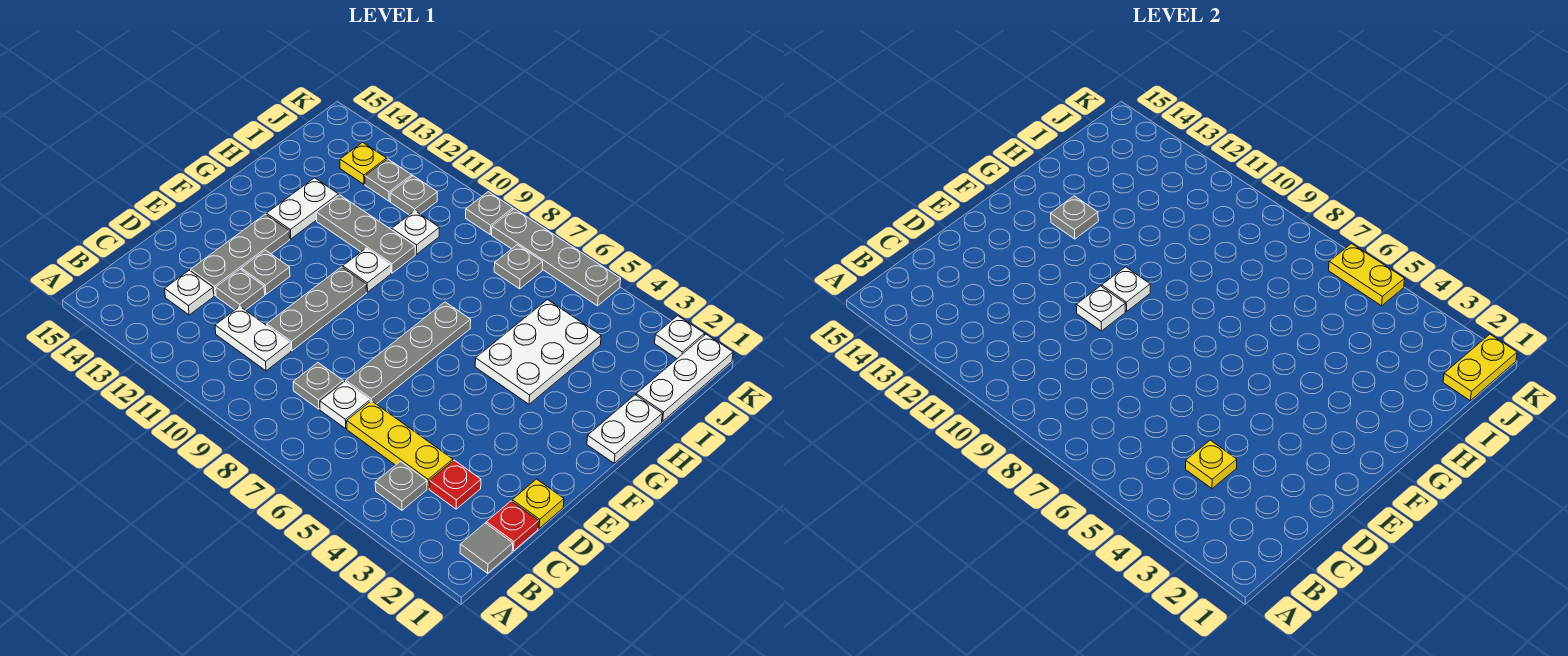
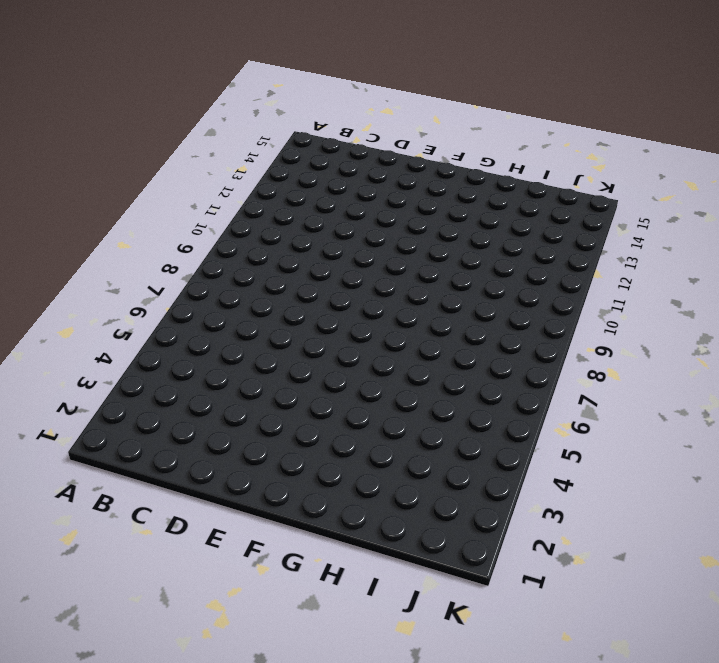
none -> grey 1x1 tile [460,523,513,573]
none -> grey 1x1 plate [375,461,427,510]
none -> red 1x1 plate [486,501,539,551]
none -> red 1x1 plate [429,460,481,509]

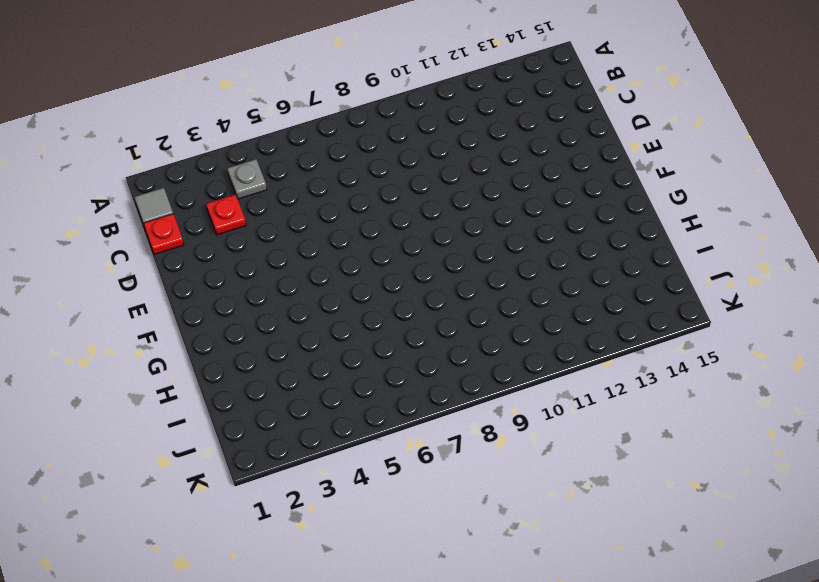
none -> yellow 1x3 plate [347,401,453,489]
none -> white 1x1 plate [320,382,370,429]
none -> grey 1x1 plate [293,363,343,409]
none -> white 1x2 plate [215,307,291,371]

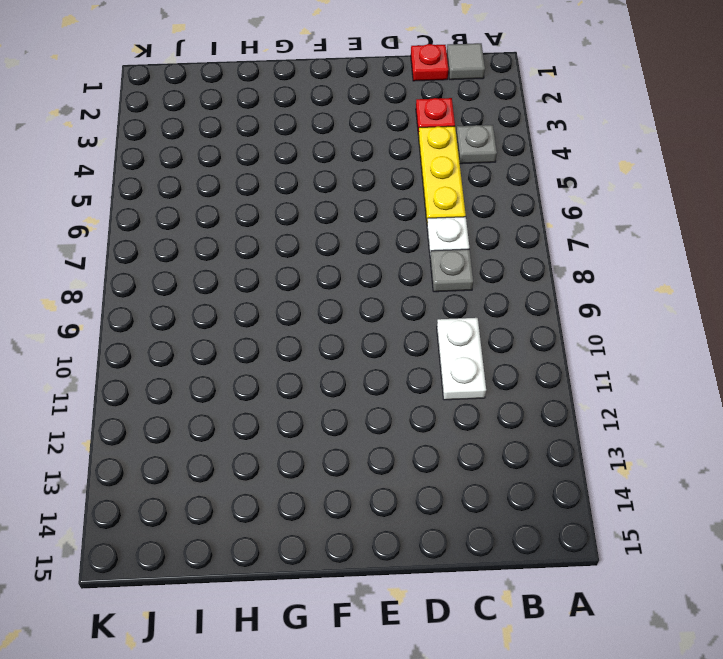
none -> white 1x1 plate [165,270,214,315]
none -> yellow 1x1 plate [512,479,564,528]
none -> grey 1x4 plate [346,302,471,404]
none -> grey 1x3 plate [267,267,366,351]

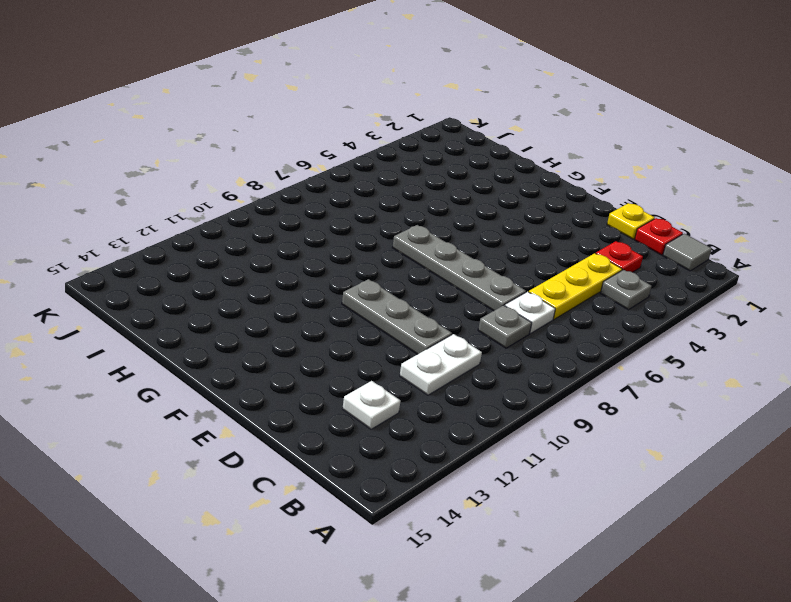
none -> grey 1x1 plate [216,269,265,310]
none -> grey 1x3 plate [191,214,290,296]
none -> grey 1x1 plate [241,250,290,294]
none -> white 1x2 plate [587,395,662,463]

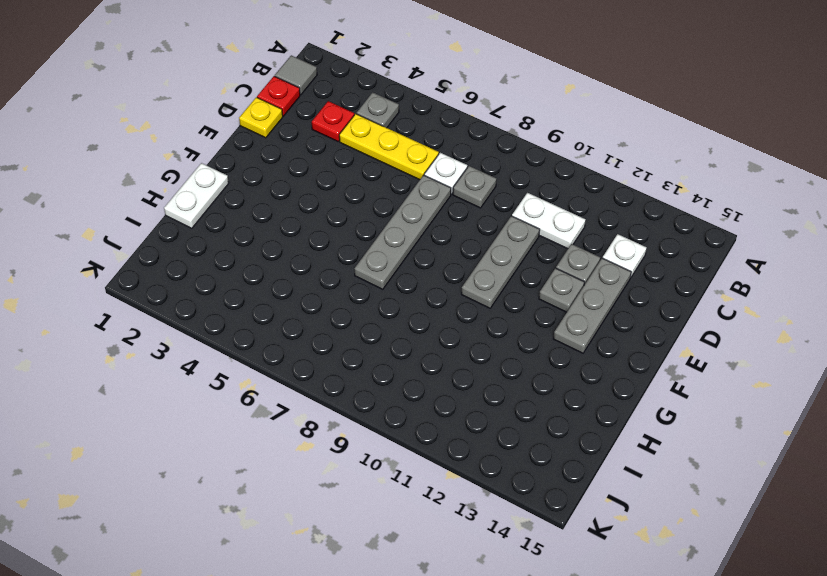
none -> white 2x3 plate [475,300,601,404]
none -> white 1x1 plate [343,248,391,292]
none -> white 1x2 plate [267,178,339,239]
none -> grey 1x3 plate [316,195,415,273]

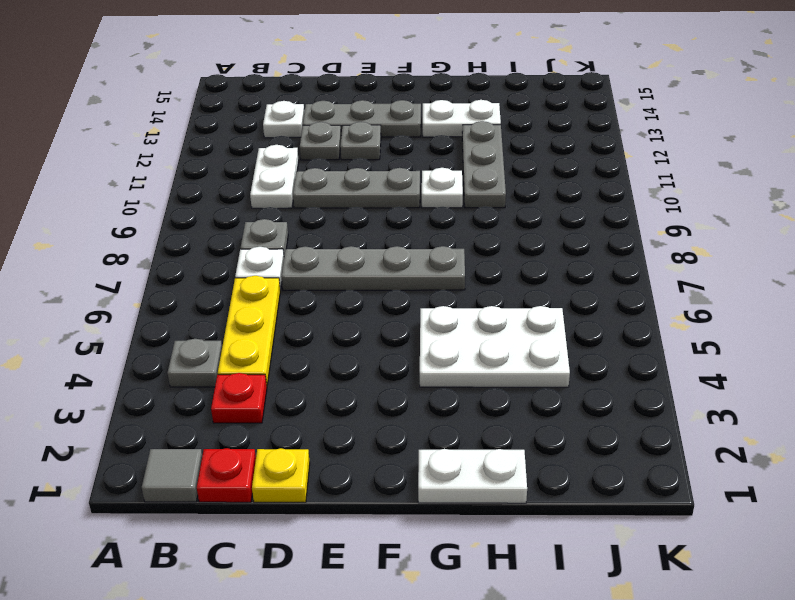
none -> white 1x3 plate [636,334,733,421]
none -> white 1x1 plate [392,211,439,254]
none -> grey 1x1 plate [494,245,543,289]
none -> grey 1x1 plate [390,176,437,215]

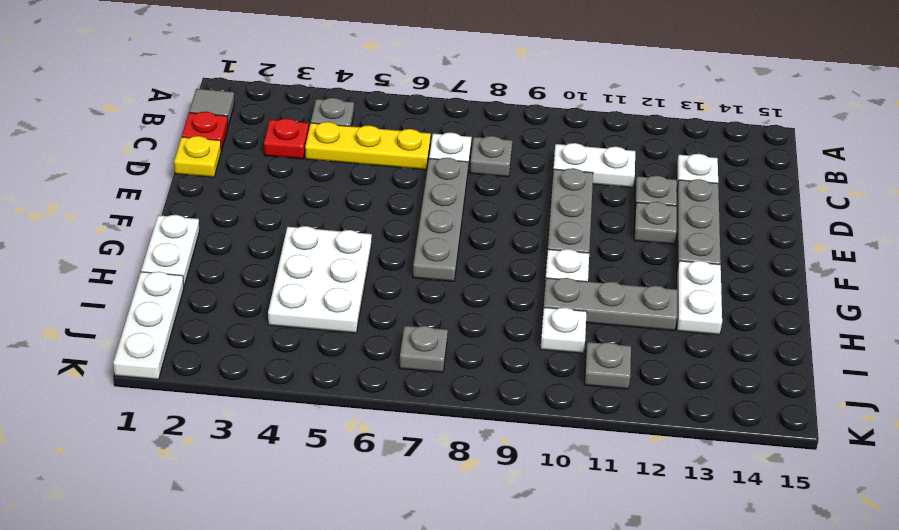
none -> grey 1x1 plate [365,159,412,201]
none -> yellow 1x1 plate [340,142,387,184]
none -> white 1x1 plate [655,316,705,358]
none -> grey 1x4 plate [492,209,621,306]

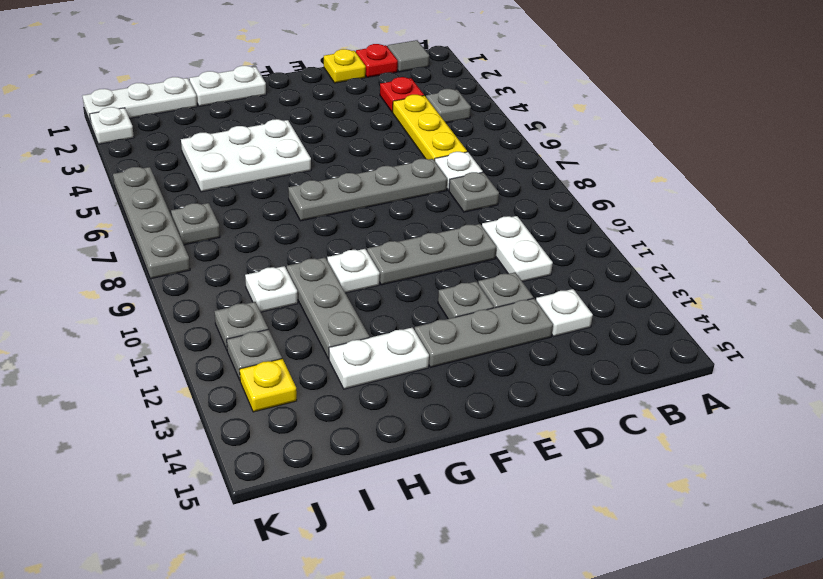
none -> grey 1x1 plate [466,192,513,234]
none -> yellow 1x1 plate [1186,440,1237,489]
none -> white 1x1 plate [1076,286,1125,331]
none -> white 1x1 plate [1102,267,1150,311]

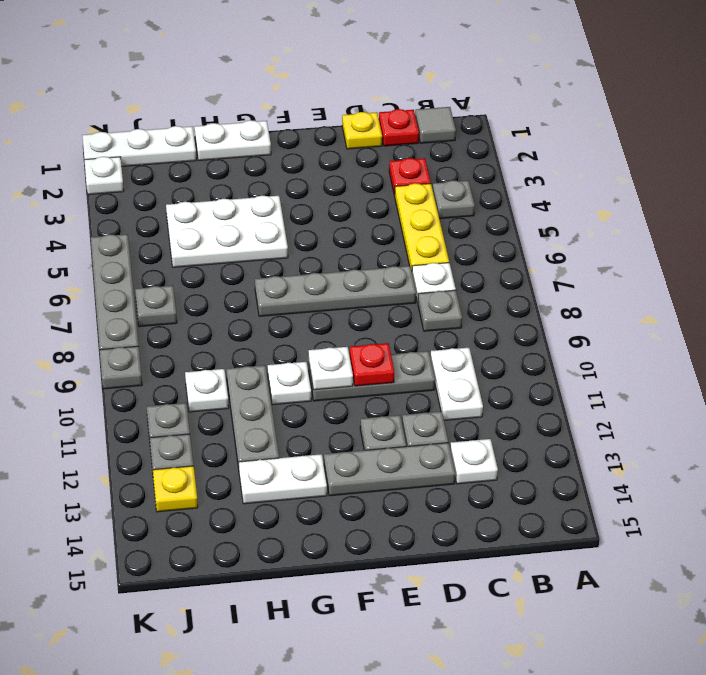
red 1x1 plate [350,343,394,386] -> white 1x1 plate [1076,286,1125,331]
none -> yellow 1x1 plate [1186,440,1237,489]
none -> grey 1x1 plate [1051,196,1098,239]
none -> yellow 1x2 plate [1443,334,1517,401]
none -> yellow 1x2 plate [1329,244,1405,306]

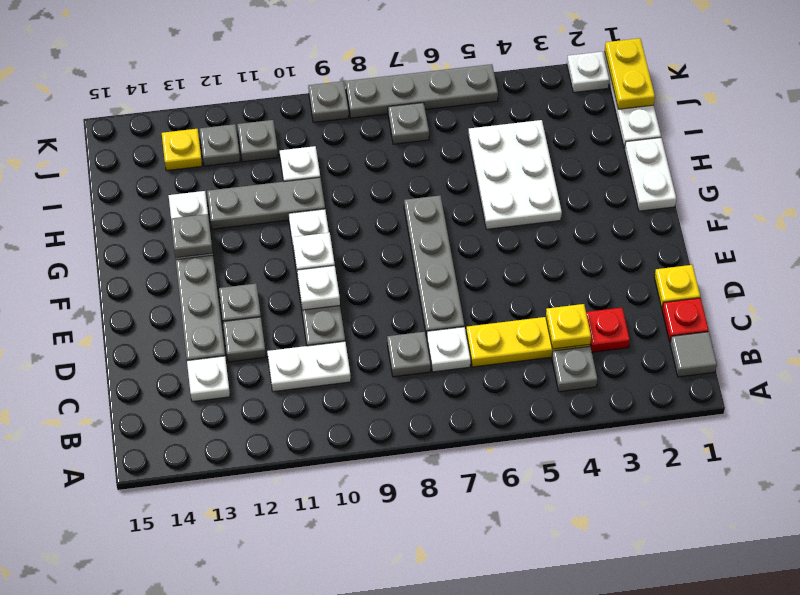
none -> yellow 1x2 plate [1329,244,1405,306]

